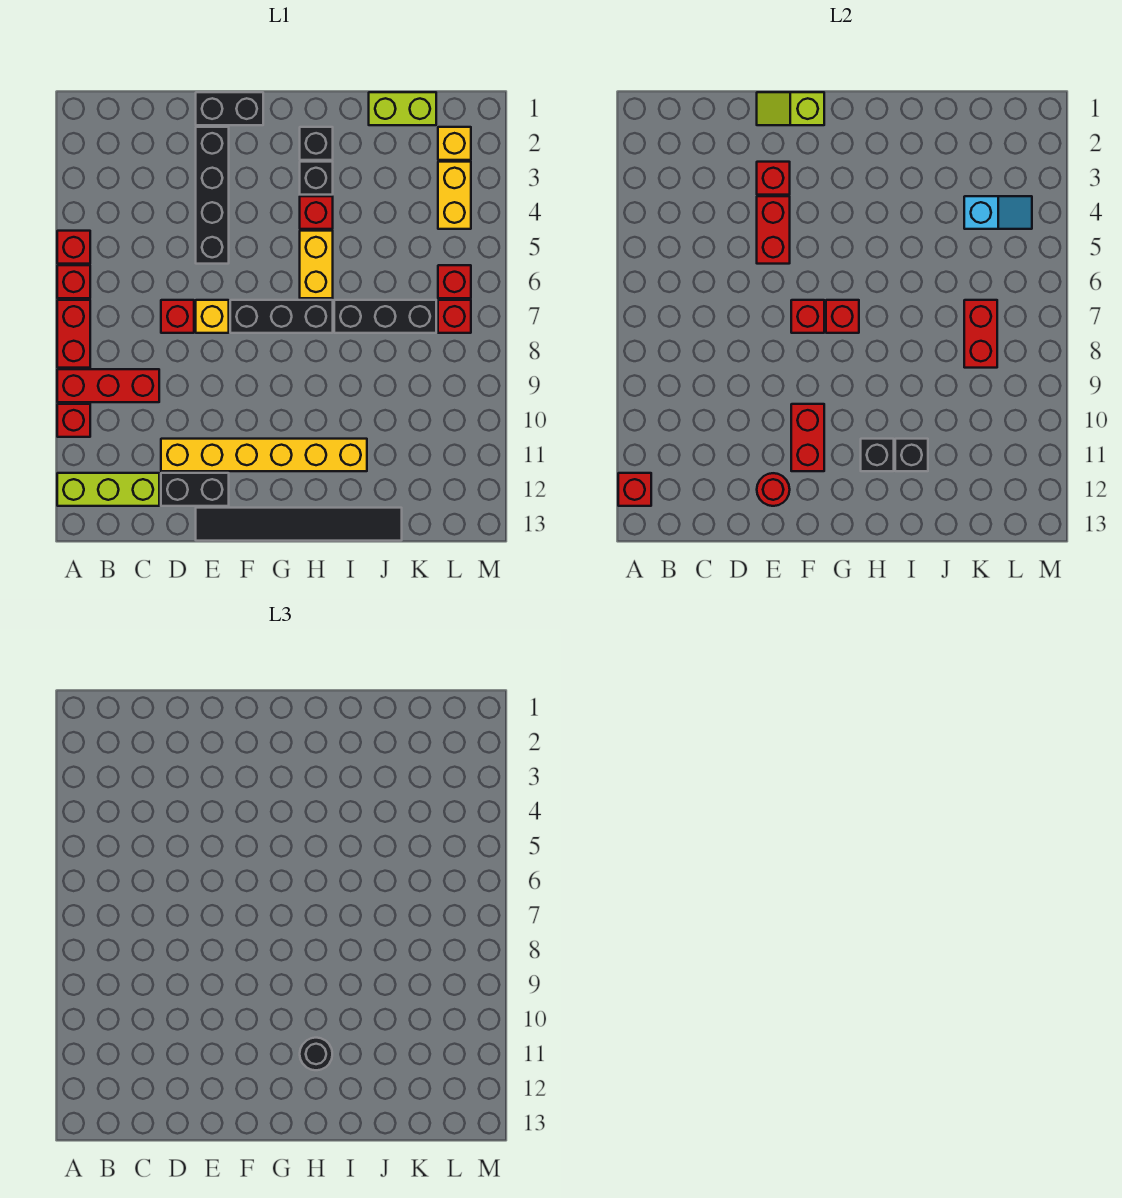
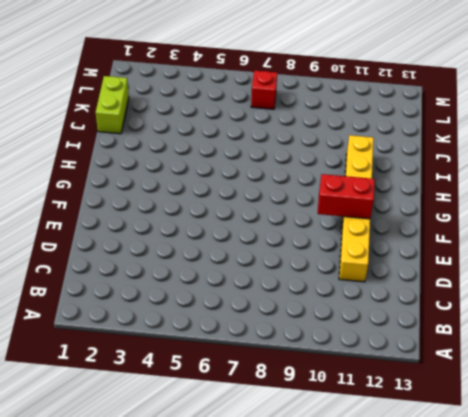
none -> red 1x1 brick [57,231,90,264]
none -> red 1x1 brick [57,265,90,298]
none -> red 1x2 brick [57,300,90,368]
none -> red 1x3 brick [57,369,159,402]

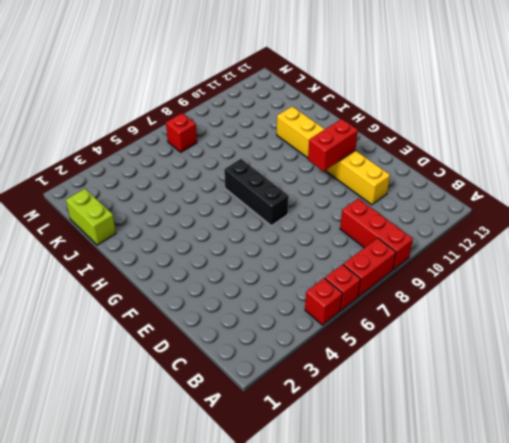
none -> red 1x1 brick [57,404,90,437]
none -> lime 1x3 brick [57,473,159,506]
none -> red 1x1 brick [161,300,194,333]
none -> black 1x2 brick [161,473,229,506]

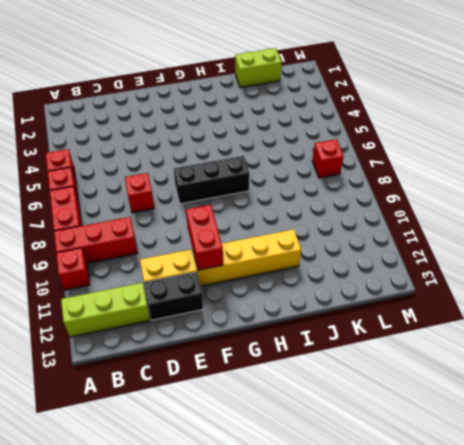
none -> black 1x2 brick [196,92,263,125]
none -> black 1x4 brick [196,127,229,264]
none -> yellow 1x1 brick [196,300,229,333]
none -> black 1x6 tile [196,508,402,541]

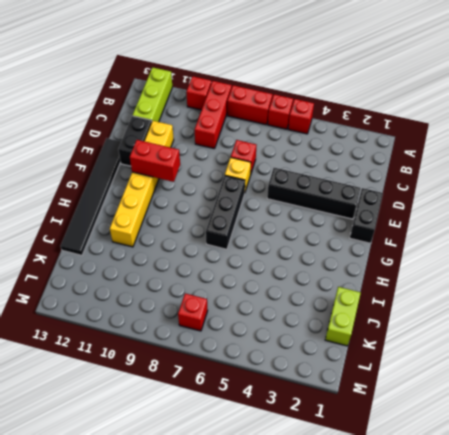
none -> black 1x1 brick [300,127,333,160]
none -> black 1x1 brick [300,162,333,195]
none -> red 1x1 brick [300,196,333,229]
none -> yellow 1x2 brick [300,231,333,298]

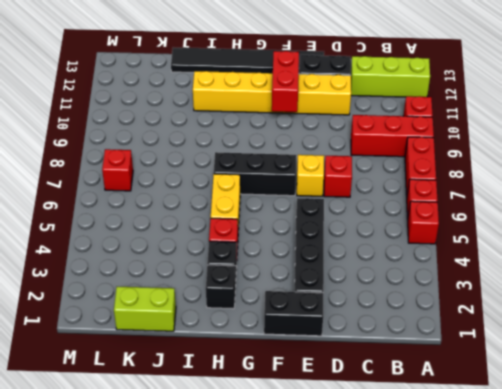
none -> black 1x3 brick [334,300,436,333]
none -> yellow 1x1 brick [438,127,471,160]
none -> yellow 1x2 brick [438,162,471,229]
none -> red 1x1 brick [438,265,471,298]

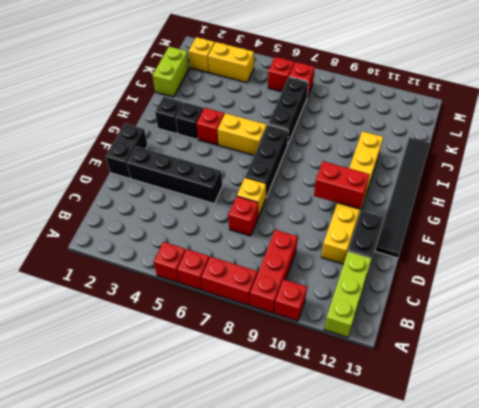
none -> red 1x1 brick [618,473,651,506]
none -> lime 1x2 slope [757,92,824,125]
none -> red 1x1 brick [757,162,790,195]
none -> red 1x2 brick [757,196,790,264]

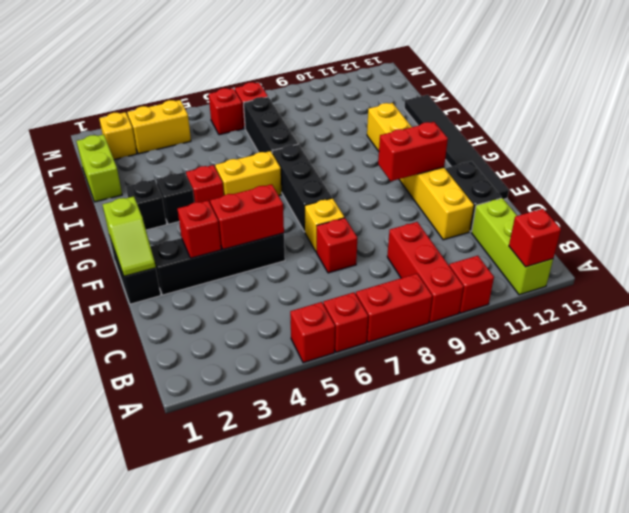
none -> red 1x1 round brick [757,473,790,506]
none -> red 1x1 brick [791,300,824,333]
none -> red 1x1 brick [826,300,859,333]
none -> black 1x1 brick [861,439,894,471]

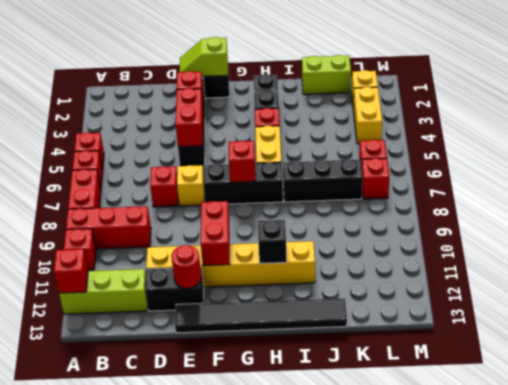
none -> red 1x1 brick [791,300,824,333]
none -> black 1x1 brick [895,439,928,471]
none -> cyan 1x2 slope [964,196,1032,229]
none -> red 1x2 brick [964,300,997,368]

